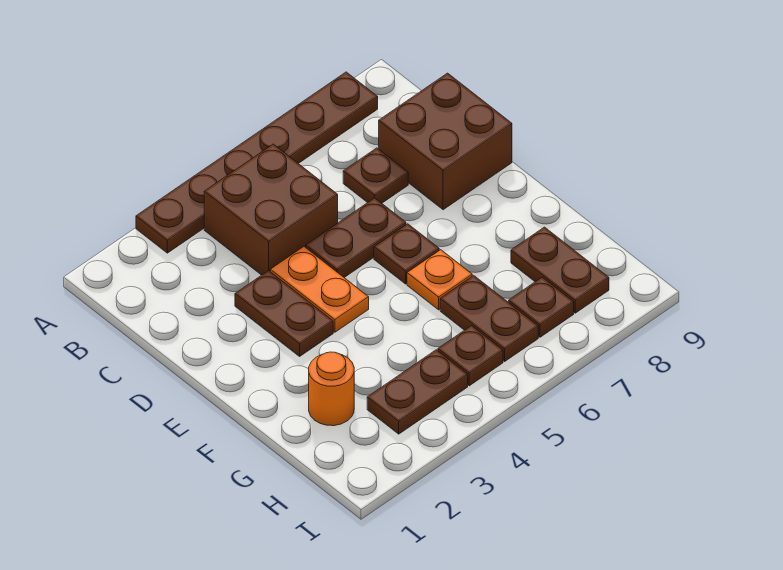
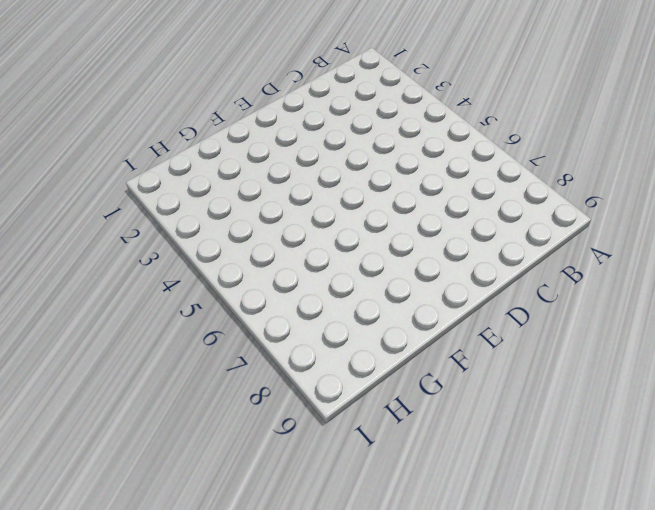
none -> brown 1x6 plate [136,72,378,253]
none -> brown 2x2 brick [204,144,338,275]
none -> brown 1x1 plate [343,148,408,203]

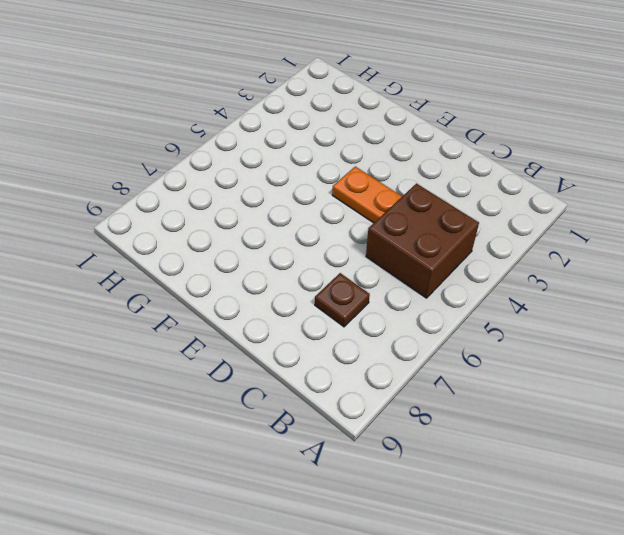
none -> brown 1x6 plate [136,72,378,253]
none -> brown 2x2 brick [379,73,512,210]
none -> brown 1x2 plate [235,271,333,356]

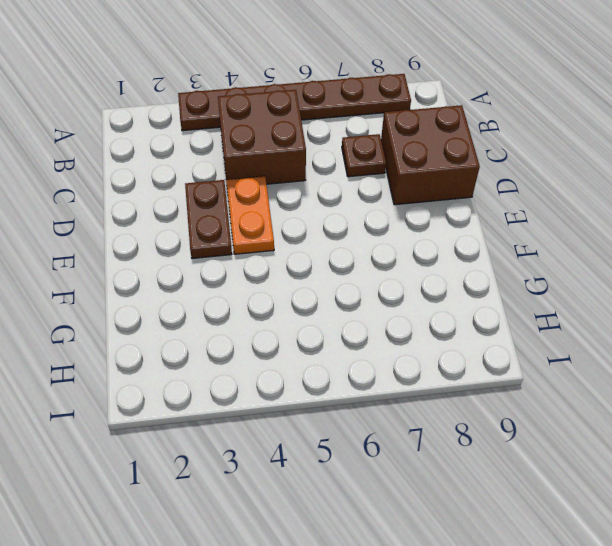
none -> brown 1x2 plate [306,198,406,277]
none -> brown 1x1 plate [374,224,439,284]
none -> orange 1x1 plate [407,250,472,310]

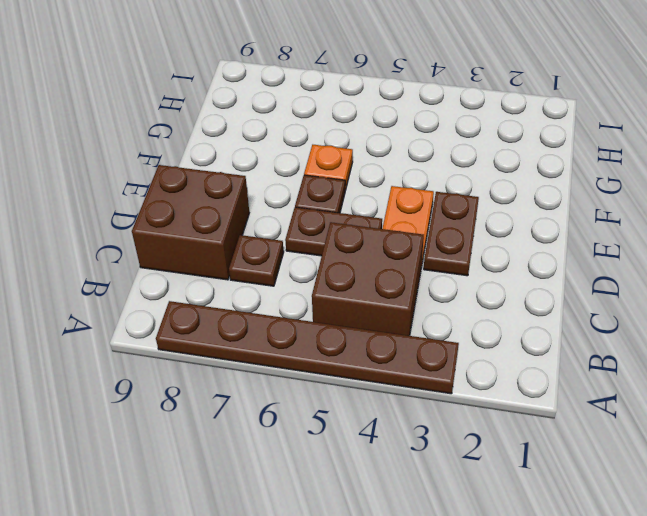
none -> orange 1x1 round brick [309,352,354,426]
none -> brown 1x2 plate [440,276,538,361]
none -> brown 1x2 plate [511,227,609,313]

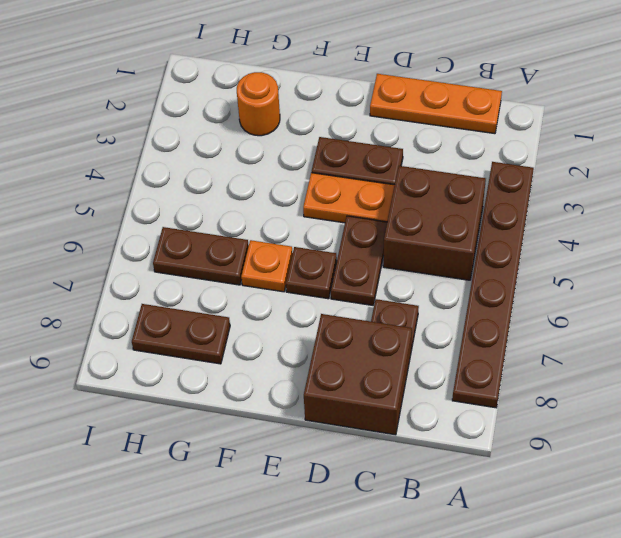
orange 1x3 plate [370,74,502,134] -> none
none -> brown 1x2 plate [367,350,468,434]
none -> brown 1x1 plate [438,326,503,386]
none -> brown 1x1 plate [509,277,574,337]

